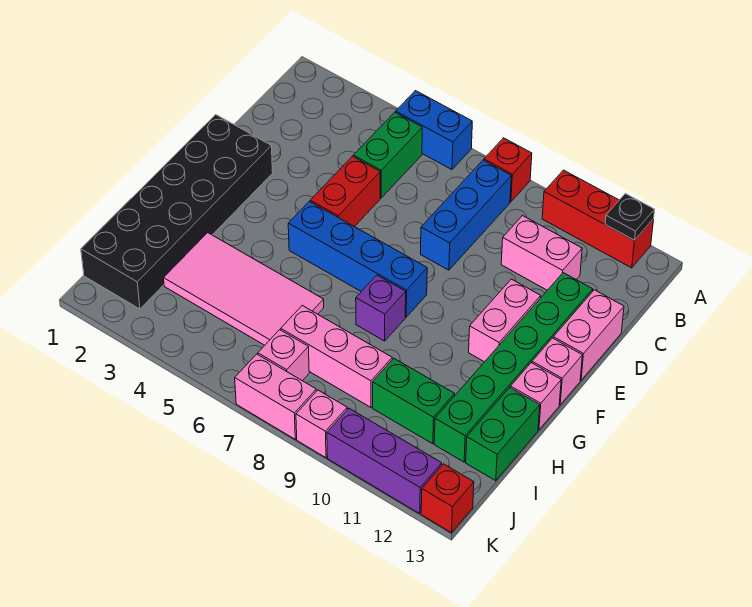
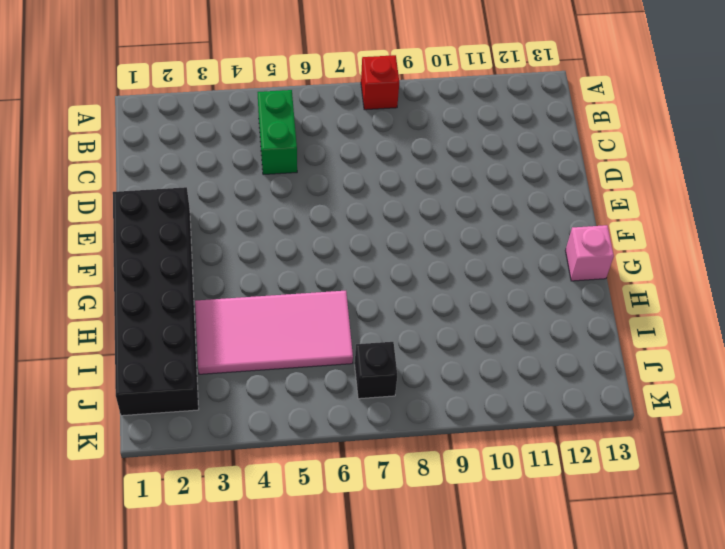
black 1x1 brick [355,342,397,399] -> pink 1x1 brick [258,330,309,381]
none -> blue 1x2 brick [396,91,472,170]
none -> red 1x3 brick [542,170,654,268]
none -> blue 1x3 brick [421,160,511,270]

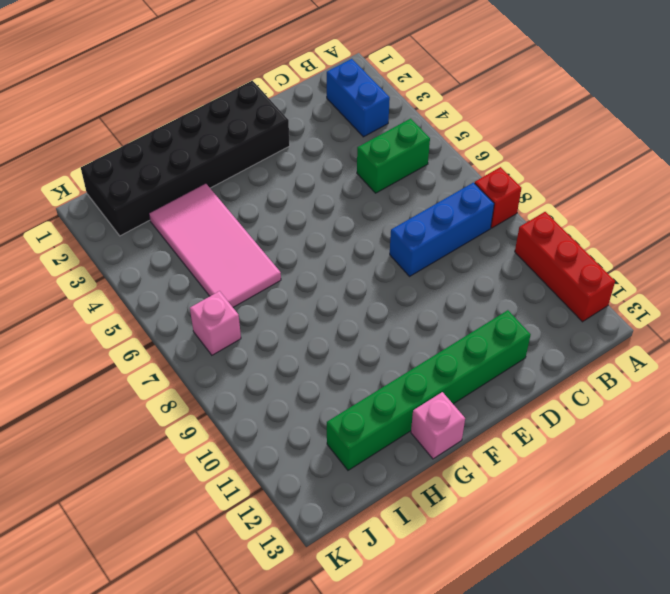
blue 1x2 brick [327,59,390,137] -> blue 1x2 brick moved to [396,91,472,170]
none -> pink 1x2 brick [501,216,582,290]
none -> red 1x2 brick [310,156,380,227]
none -> pink 1x2 brick [553,290,624,380]

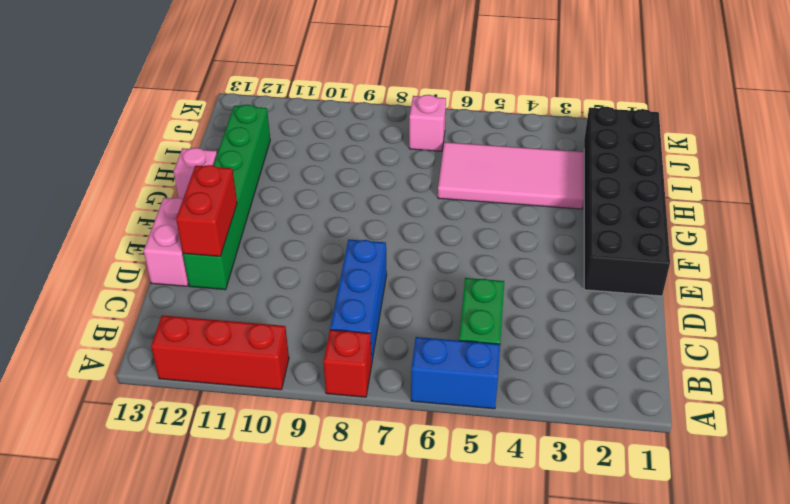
red 1x2 brick [176,165,237,256] -> red 1x2 brick moved to [310,156,380,227]
none -> pink 1x2 brick [501,216,582,290]
none -> pink 1x2 brick [469,279,541,362]
none -> blue 1x4 brick [288,201,427,317]

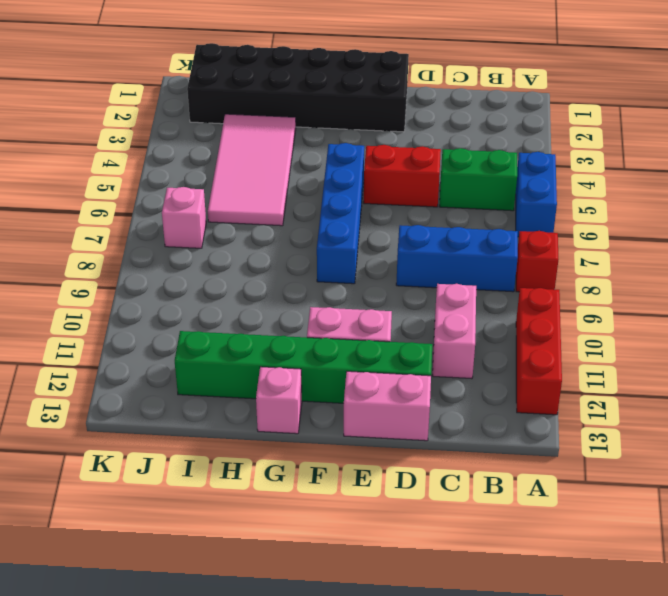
none -> pink 1x1 brick [532,338,582,405]
none -> purple 1x1 brick [356,275,406,341]
none -> green 1x2 brick [466,387,540,481]

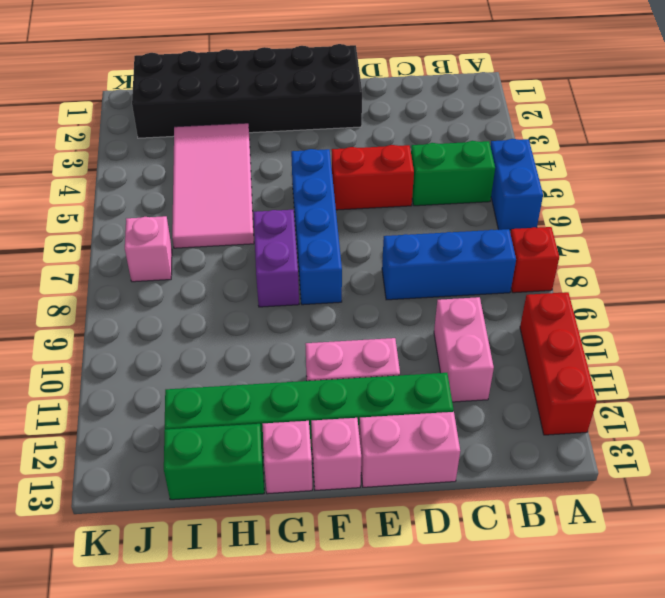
purple 1x2 brick [253,210,299,307] -> purple 1x1 brick [356,275,406,341]
none -> pink 1x3 brick [281,306,392,407]
none -> green 1x2 brick [373,359,455,444]
none -> pink 1x2 brick [235,354,316,439]

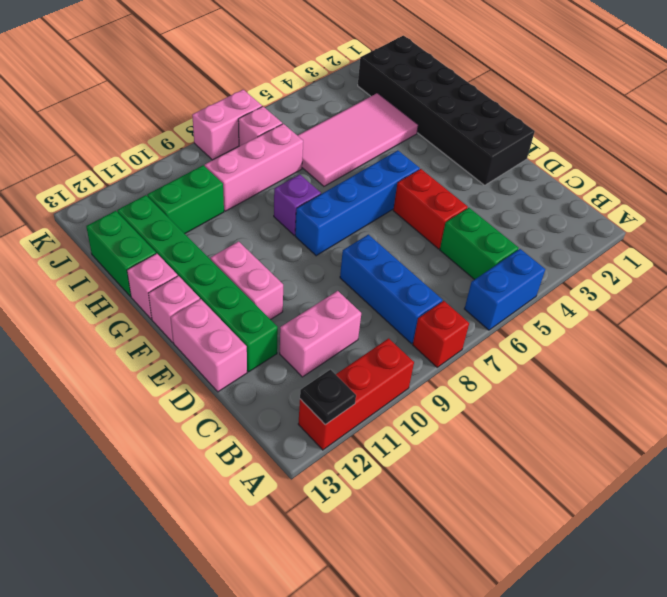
none -> pink 1x1 brick [296,390,347,458]
none -> purple 1x3 brick [327,408,442,514]
none -> red 1x1 brick [421,464,474,533]

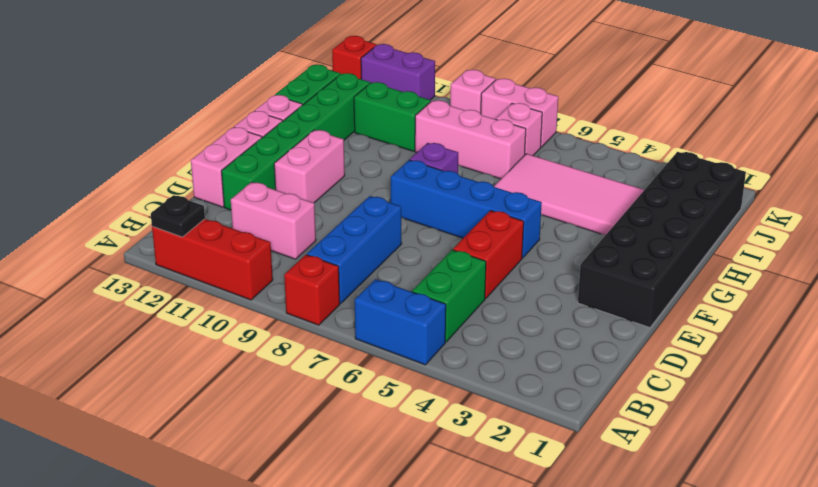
purple 1x2 brick [361,44,435,100] -> purple 1x3 brick [327,408,442,514]

